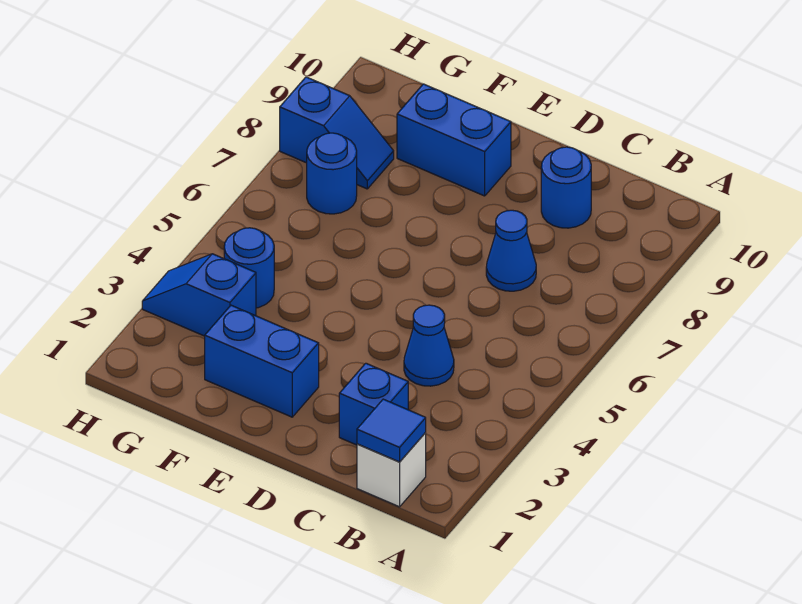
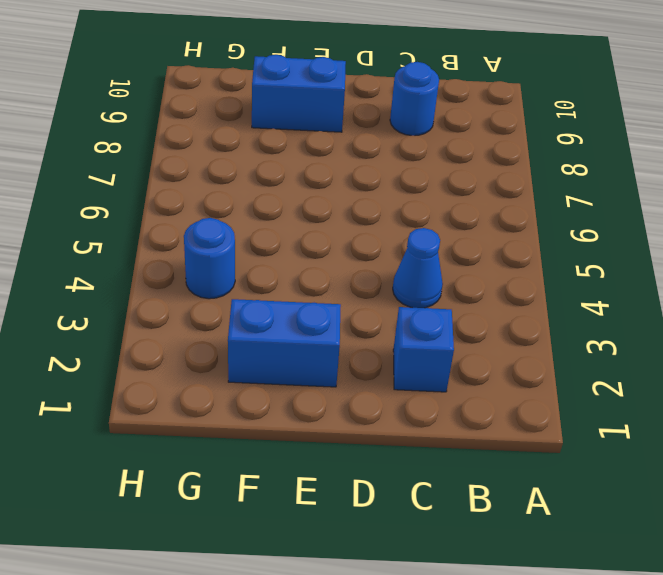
none -> white 1x1 brick [357,433,426,507]
none -> blue 1x1 cone [486,210,536,291]
none -> blue 1x2 slope [142,254,256,336]

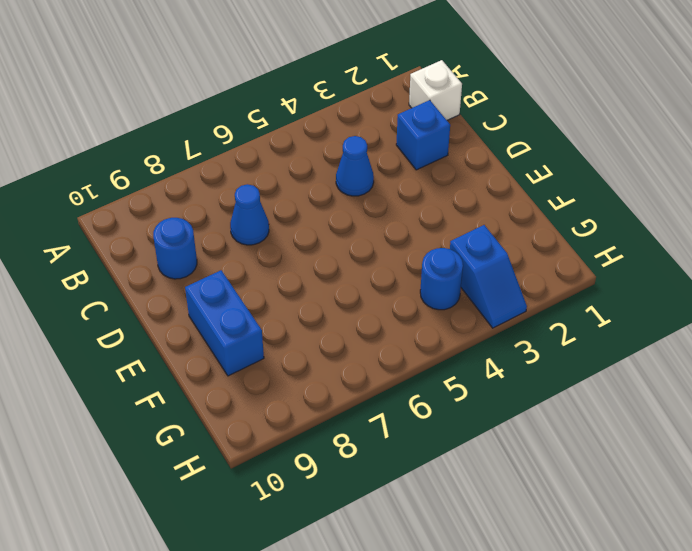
none -> blue 1x2 brick [205,305,319,417]
none -> blue 1x1 round brick [307,133,357,214]
none -> blue 1x2 slope [280,77,394,189]

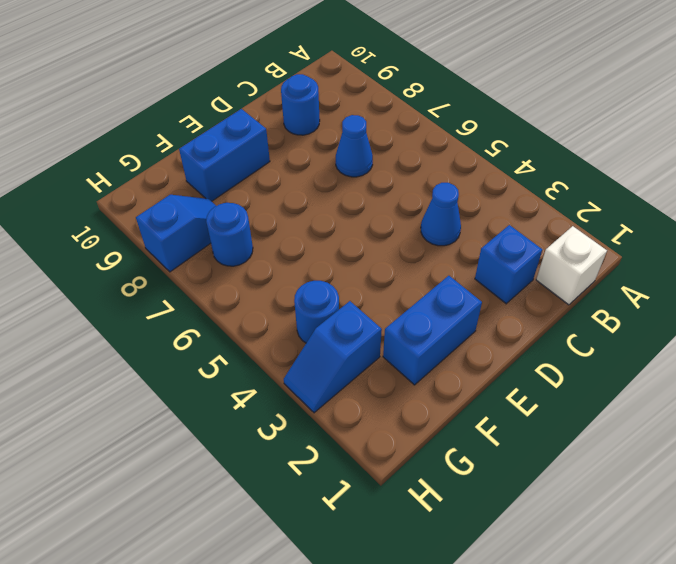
none -> blue 1x1 tile [357,399,426,462]

